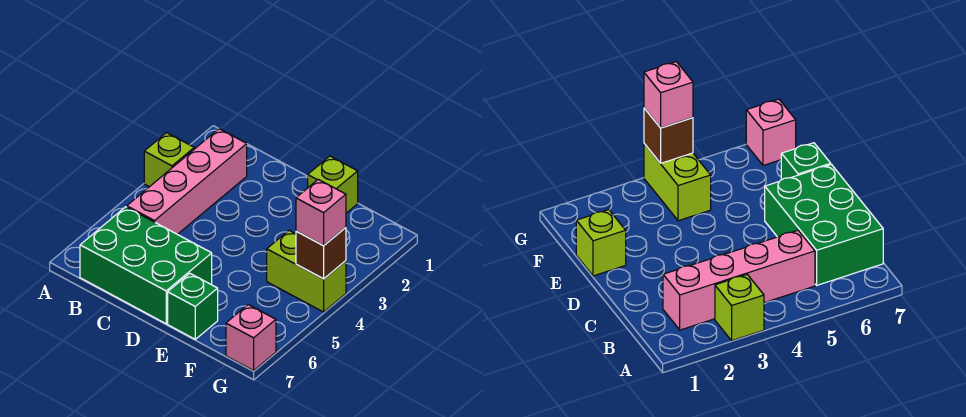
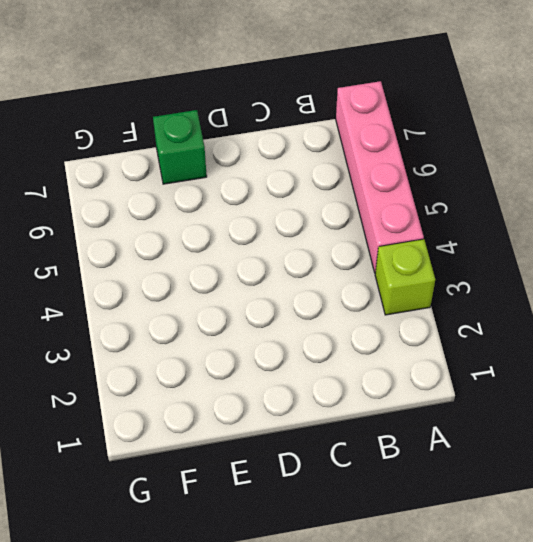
pink 1x4 brick [336,81,424,272] -> pink 1x4 brick moved to [127,129,247,234]
none -> green 2x3 brick [80,207,212,324]
none -> lime 1x1 brick [308,156,358,213]

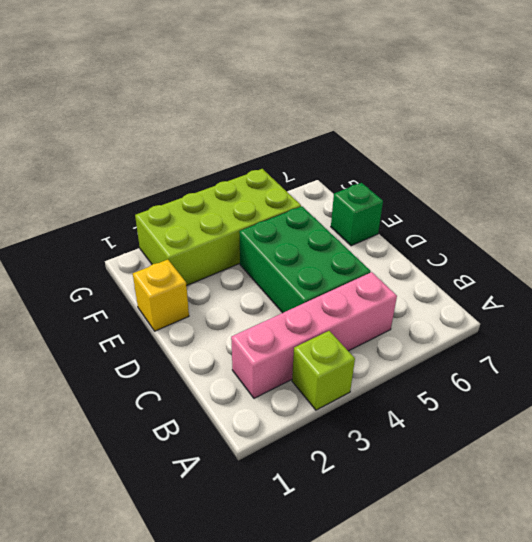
green 2x3 brick [239,206,371,313] -> green 2x3 brick moved to [80,207,212,324]
yellow 1x1 brick [133,260,189,331] -> lime 1x1 brick [308,156,358,213]
lime 2x4 brick [135,169,301,286] -> lime 1x2 brick [267,230,346,312]
none -> pink 1x1 brick [226,305,276,371]
none -> brown 1x1 brick [296,228,346,279]

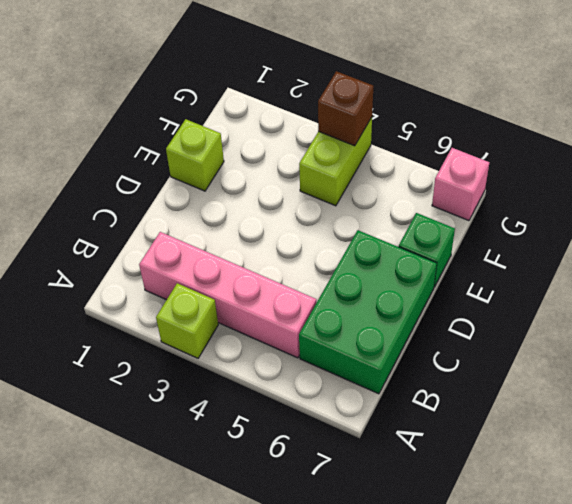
none -> pink 1x1 brick [296,179,346,246]

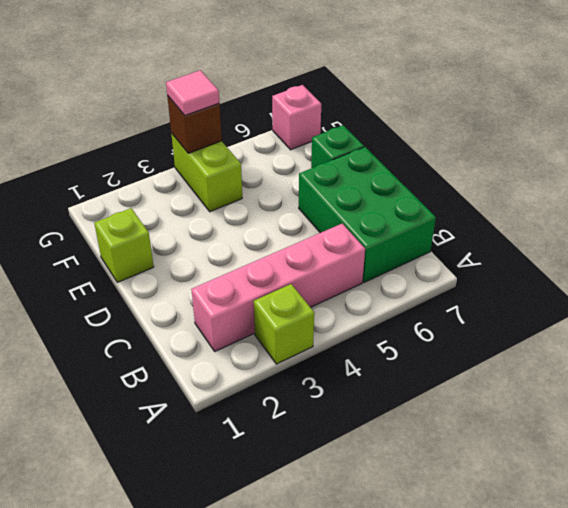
pink 1x1 tile [166,70,219,115] -> pink 1x1 brick [296,179,346,246]

